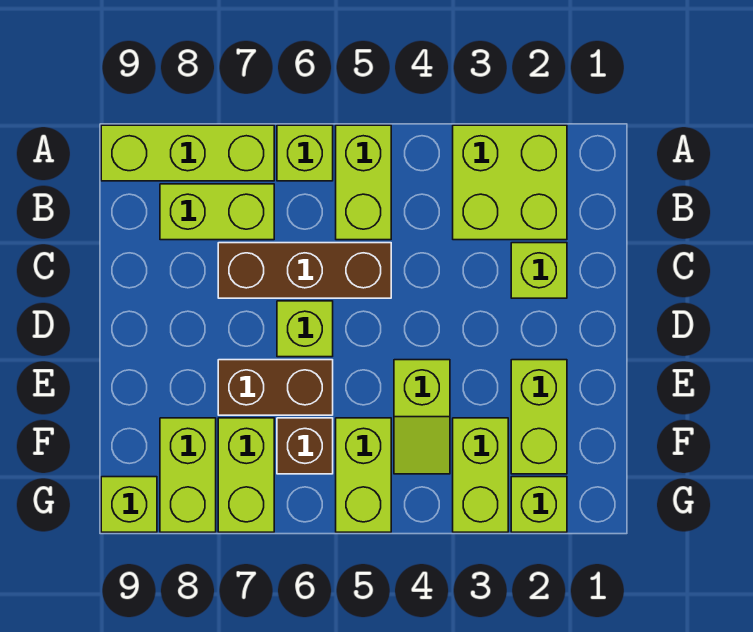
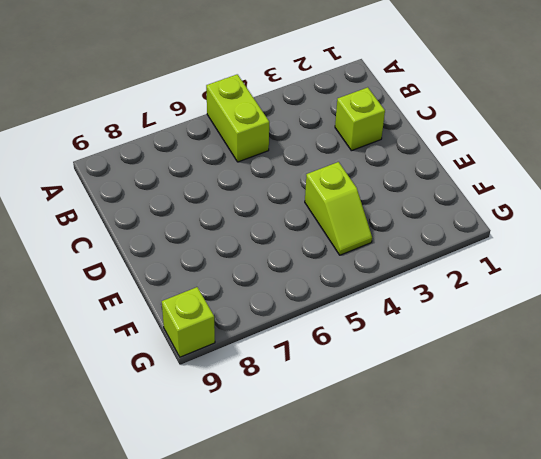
none -> lime 2x2 brick [453,125,567,240]
none -> lime 1x1 brick [277,125,333,181]
none -> lime 1x3 brick [101,125,274,181]

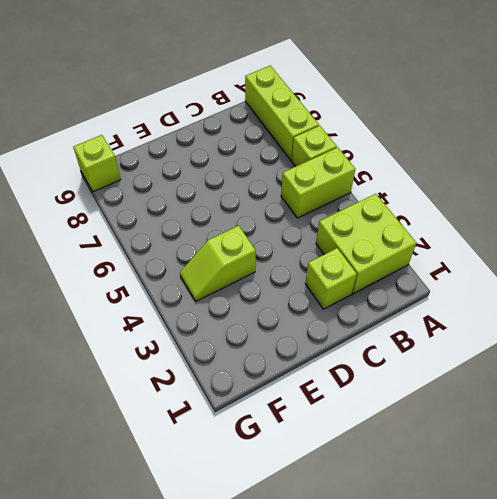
none -> lime 1x2 brick [160,184,274,240]
none -> brown 1x3 brick [218,243,391,298]
none -> lime 1x1 brick [277,301,333,357]

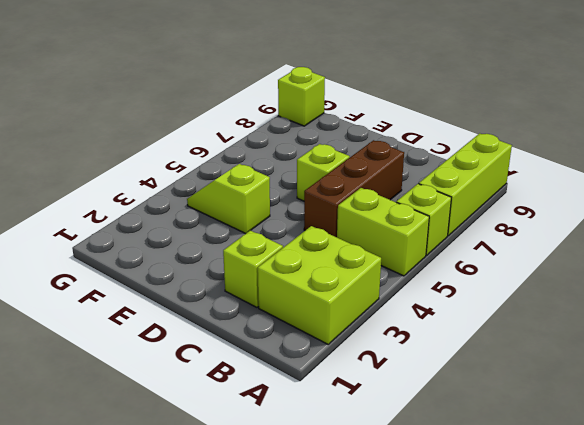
none -> lime 1x2 brick [160,184,274,240]
none -> lime 1x2 brick [511,360,567,474]
none -> brown 1x2 brick [218,360,333,415]

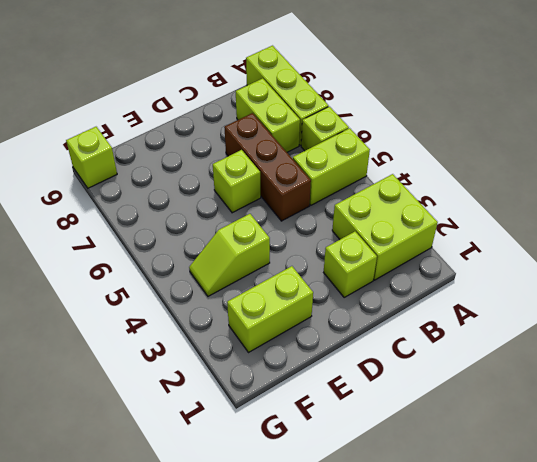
none -> brown 1x2 brick [218,360,333,415]
none -> lime 1x2 brick [453,418,508,532]
none -> lime 1x2 brick [336,418,391,532]

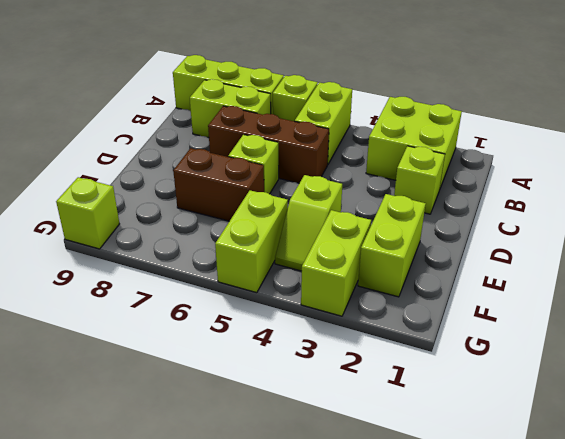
none -> brown 1x1 brick [277,418,333,474]
none -> lime 1x2 brick [218,418,274,532]
none -> lime 1x2 brick [160,418,216,532]

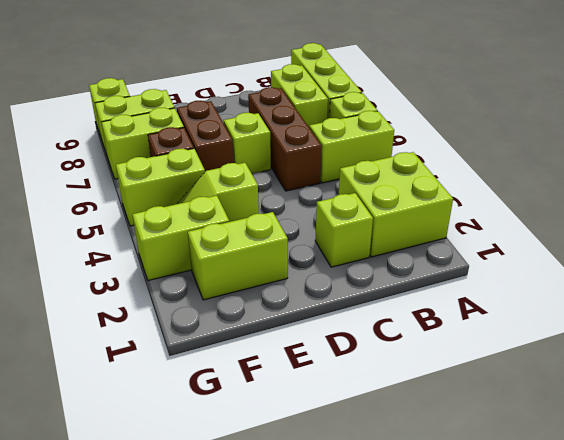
none -> lime 1x1 brick [511,477,567,532]

